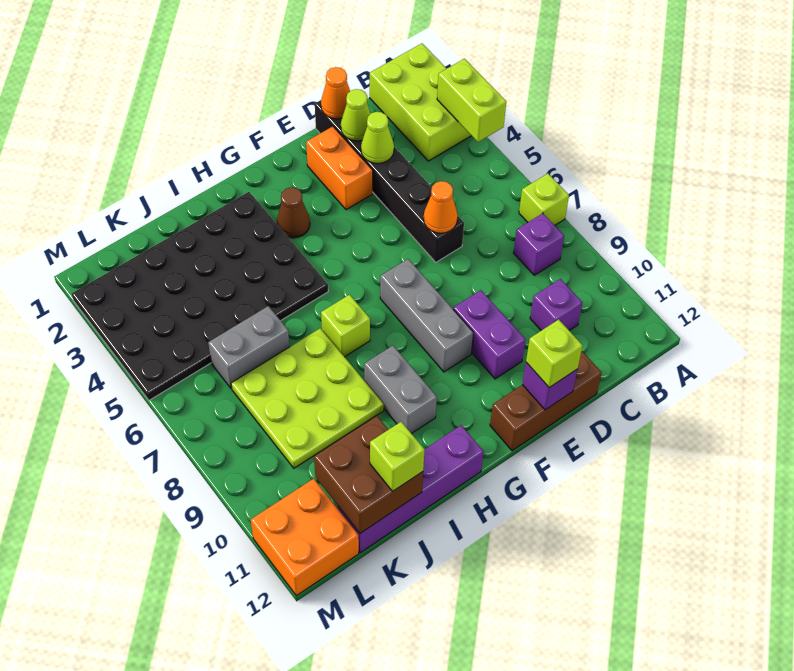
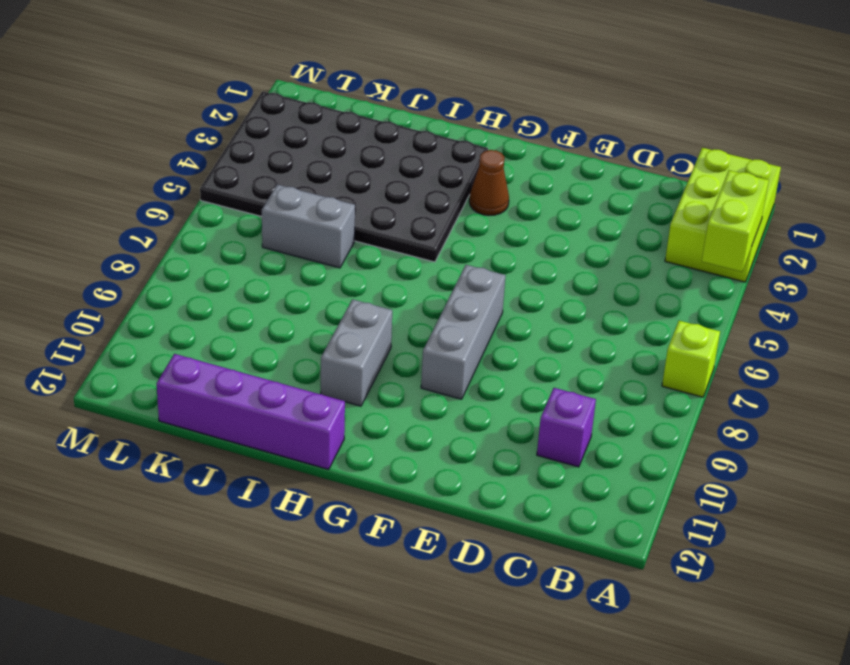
none -> purple 1x1 brick [514,213,564,275]
none -> black 1x6 brick [315,100,464,262]
none -> brown 1x3 brick [490,351,602,451]

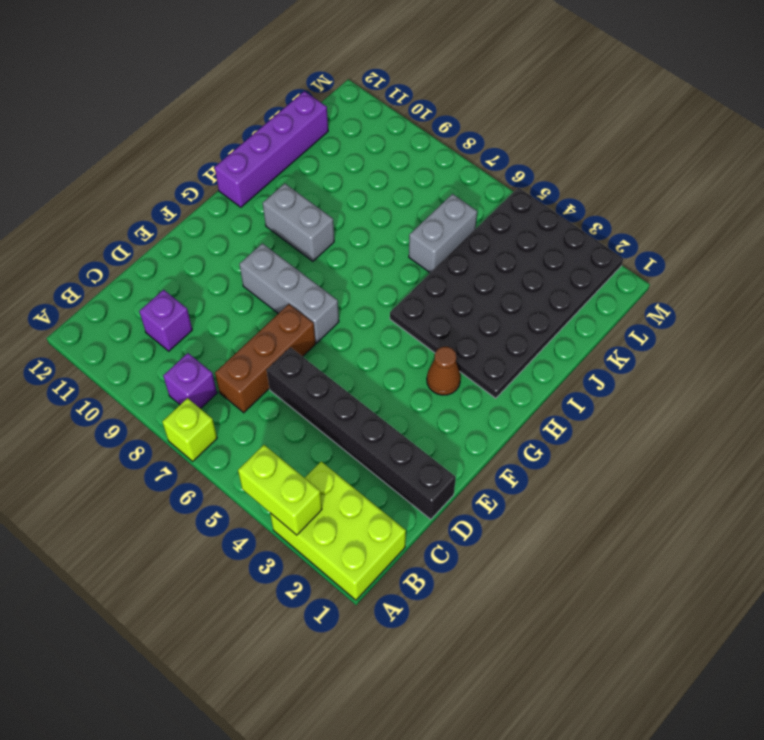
brown 1x3 brick [215,304,316,413] -> brown 1x3 brick moved to [490,351,602,451]
none -> orange 1x2 brick [306,126,373,210]
none -> purple 1x2 brick [453,290,525,379]
none -> lime 1x1 brick [321,295,370,357]

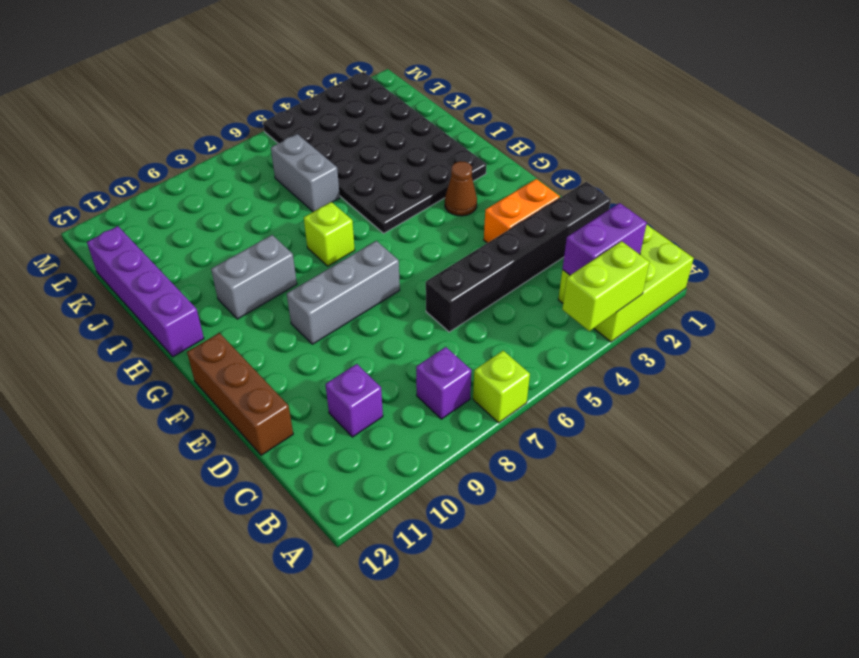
purple 1x2 brick [563,203,647,275] -> purple 1x2 brick moved to [453,290,525,379]
none -> lime 3x3 plate [231,328,384,468]
none -> orange 2x2 brick [251,479,359,596]
none -> orange 1x1 cone [321,67,350,119]

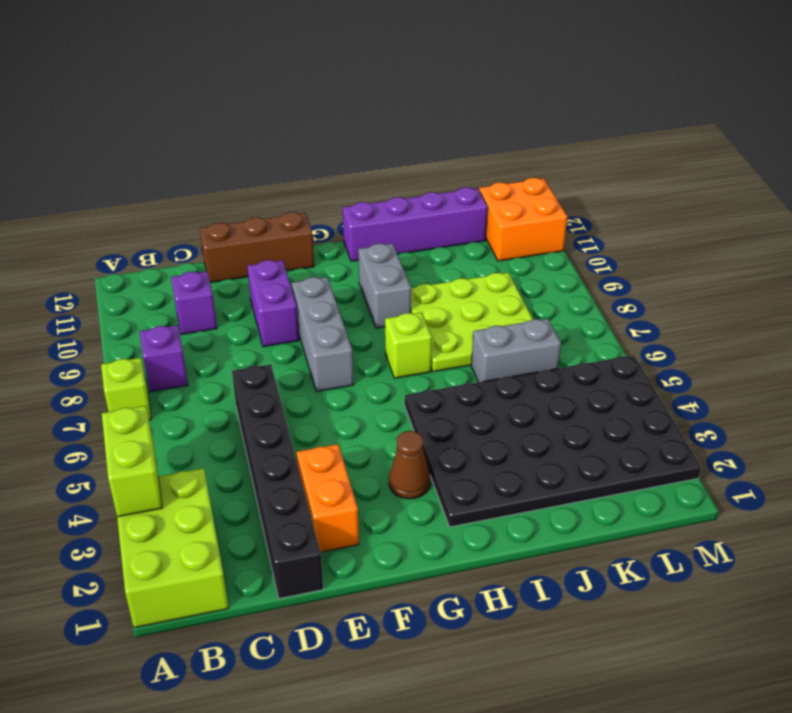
none -> orange 1x1 cone [321,67,350,119]
none -> lime 1x1 cone [341,89,371,141]
none -> lime 1x1 cone [361,112,394,164]

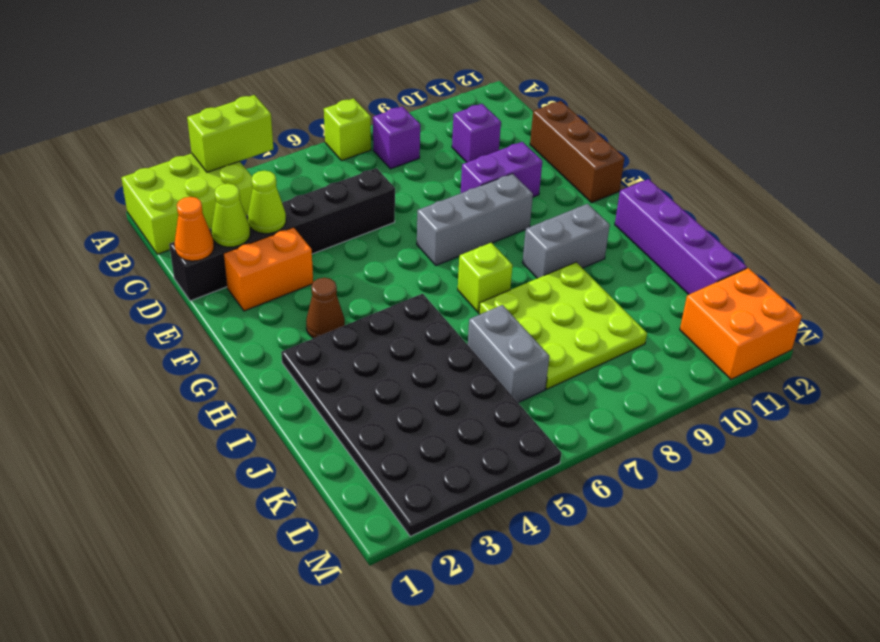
none -> orange 1x1 cone [424,181,458,233]
none -> purple 1x1 brick [522,362,578,410]
none -> brown 2x2 brick [314,416,423,533]

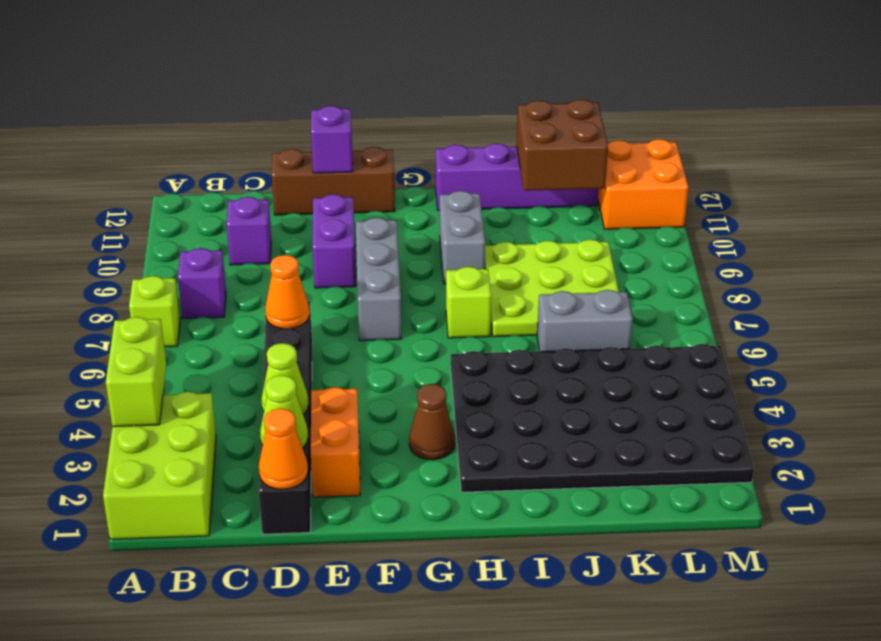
none -> lime 1x1 brick [526,319,583,387]
none -> lime 1x1 brick [370,422,425,492]

